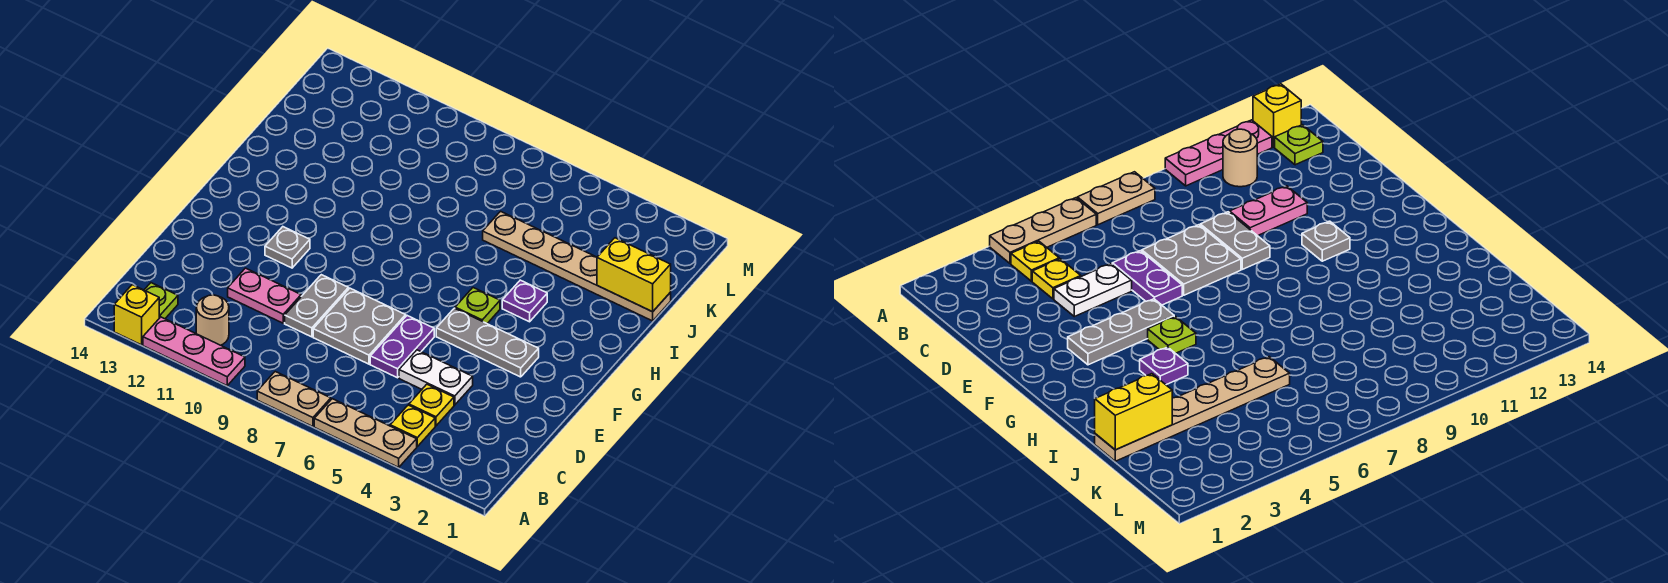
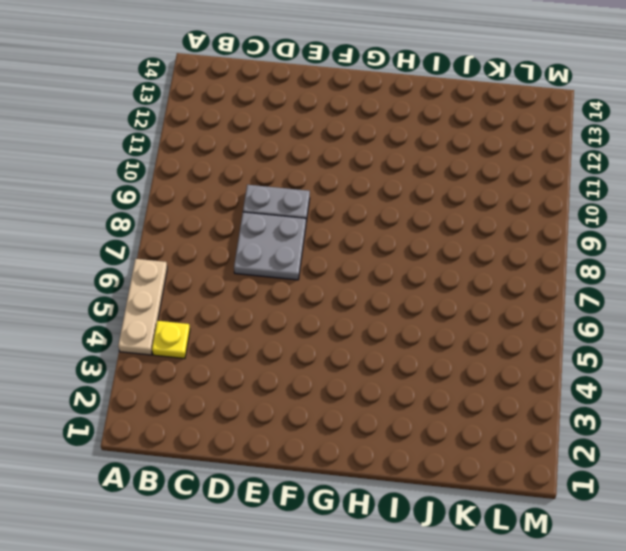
none -> tan 1x2 plate [257,372,331,427]
none -> pink 1x3 plate [143,317,245,386]
none -> yellow 1x1 brick [114,285,159,345]

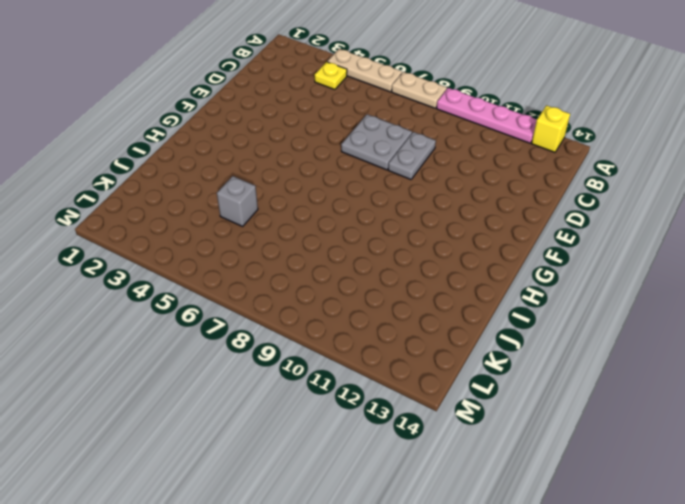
pink 1x4 plate [437,88,537,143] -> pink 1x3 plate [143,317,245,386]
grey 1x1 brick [217,176,258,226] -> tan 1x6 plate [483,211,671,321]
none -> tan 1x1 round brick [196,295,229,345]
none -> lime 1x1 plate [144,283,178,319]
none -> yellow 1x1 plate [409,384,454,426]

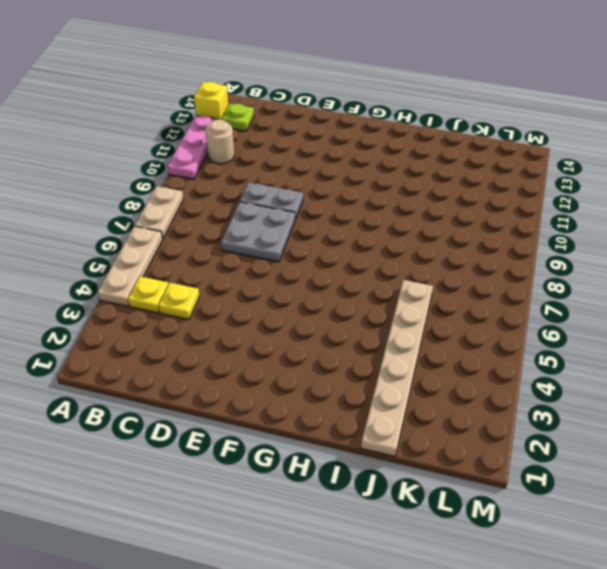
none -> white 1x2 plate [399,350,473,405]
none -> purple 1x2 plate [370,316,434,378]
none -> pink 1x2 plate [228,268,301,323]

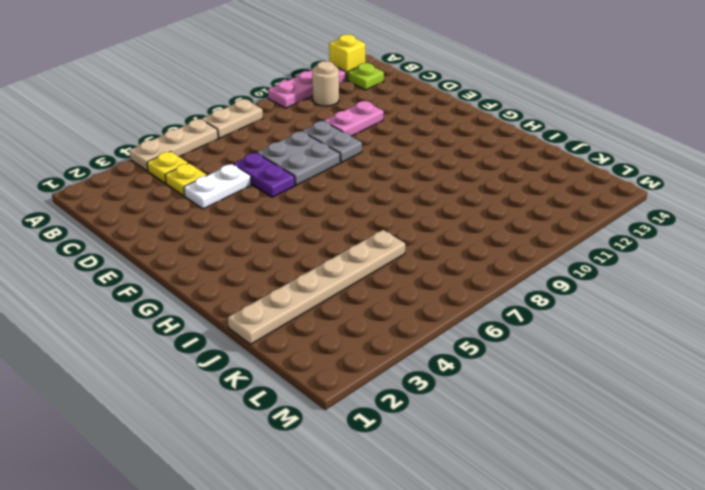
none -> grey 1x3 plate [436,308,539,377]
none -> grey 1x1 plate [265,227,310,268]
none -> lime 1x1 plate [455,288,500,323]

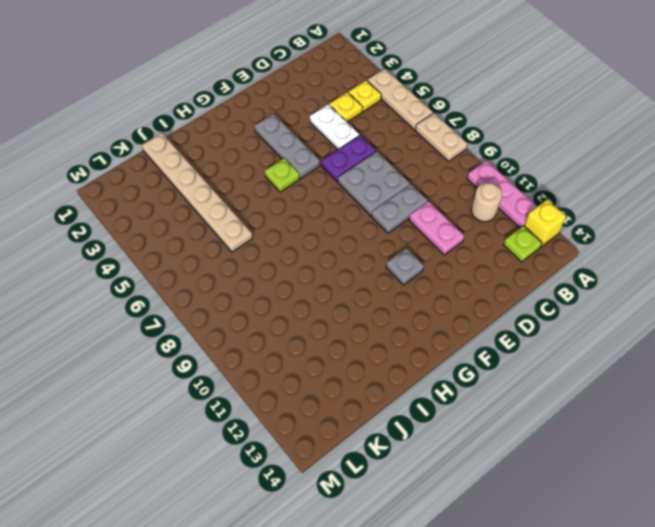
none -> purple 1x1 plate [502,280,547,322]
none -> yellow 1x2 brick [597,238,671,312]

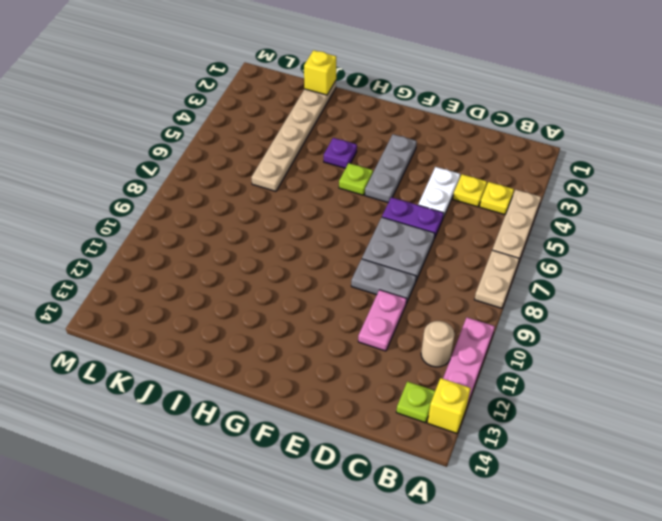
yellow 1x1 brick [304,50,336,95] -> yellow 1x2 brick [597,238,671,312]
none -> grey 1x1 plate [265,227,310,268]

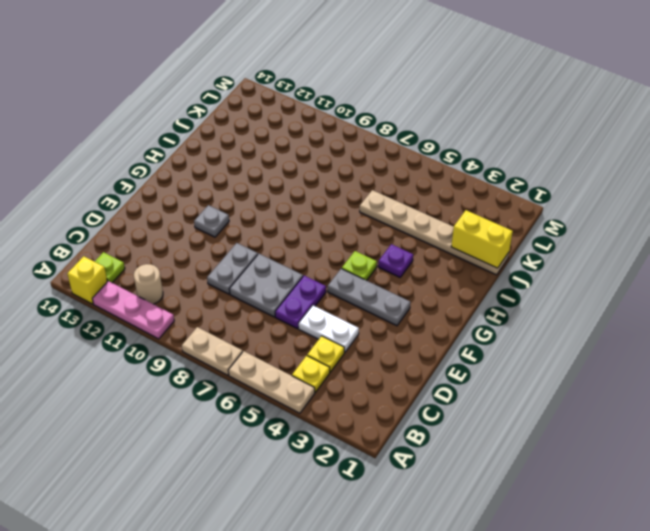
none -> pink 1x2 plate [228,268,301,323]

